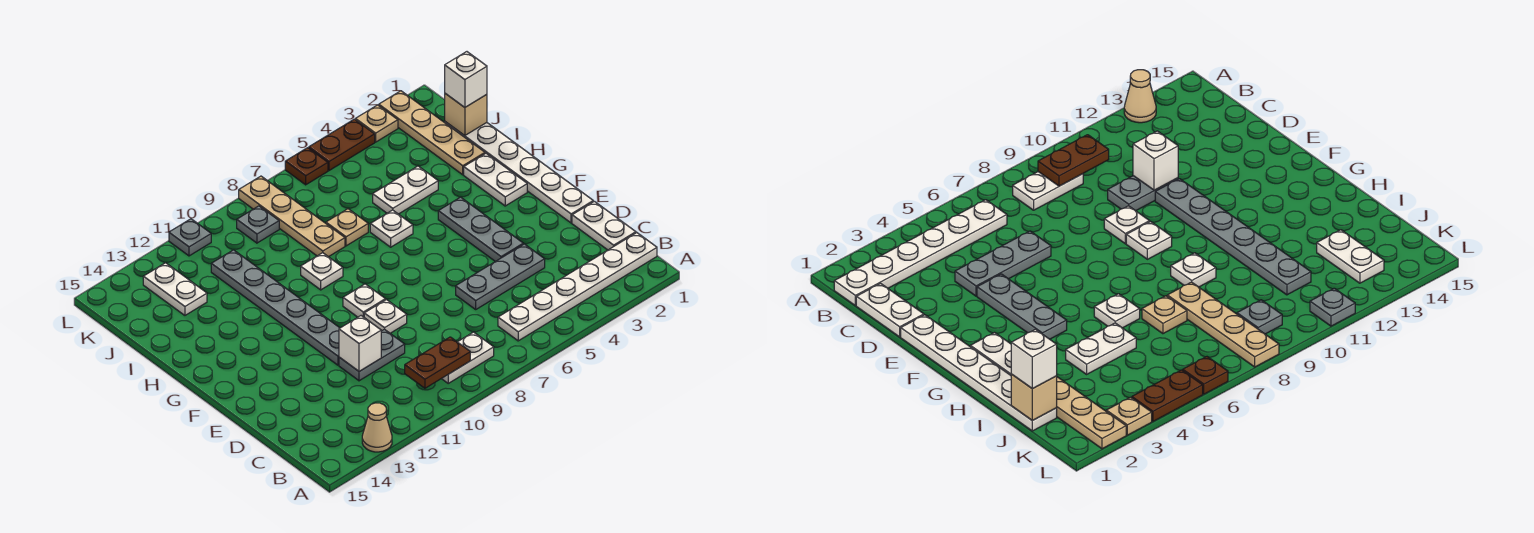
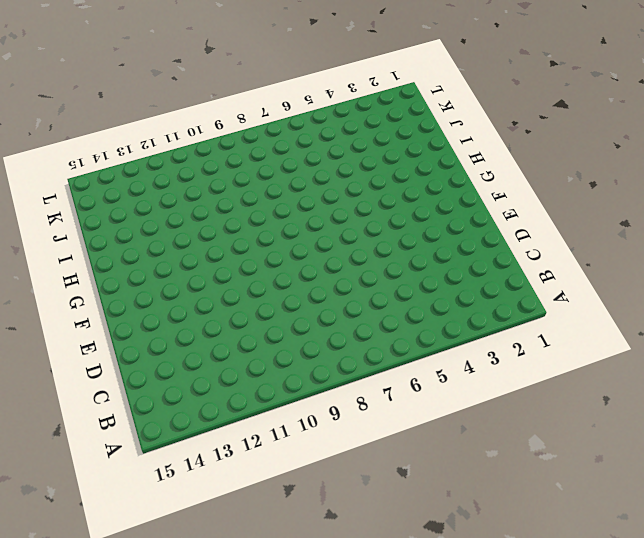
none -> tan 1x1 cone [362,403,392,452]
none -> white 1x6 plate [498,233,657,341]
none -> white 1x2 plate [442,332,494,383]

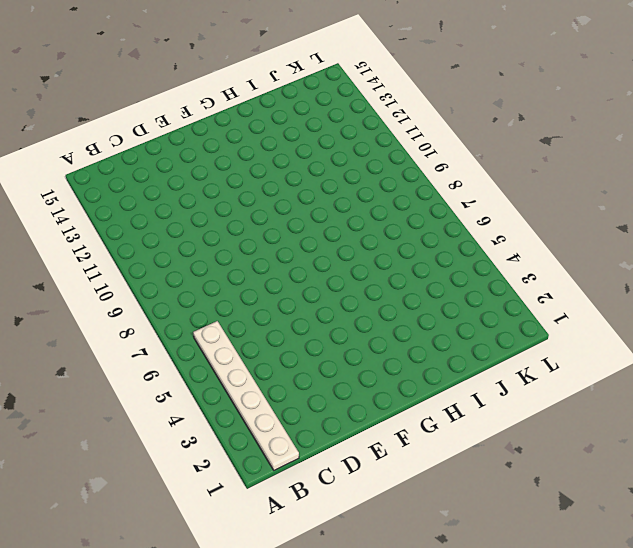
none -> tan 1x1 cone [362,403,392,452]
none -> white 1x2 plate [442,332,494,383]
none -> white 1x2 plate [572,201,636,250]

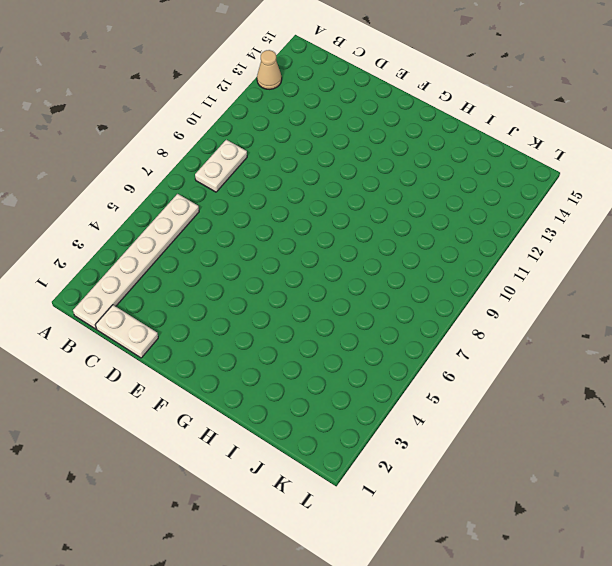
none -> grey 1x3 plate [456,244,545,309]
none -> grey 1x2 plate [339,329,405,381]
none -> white 1x6 plate [445,122,593,223]

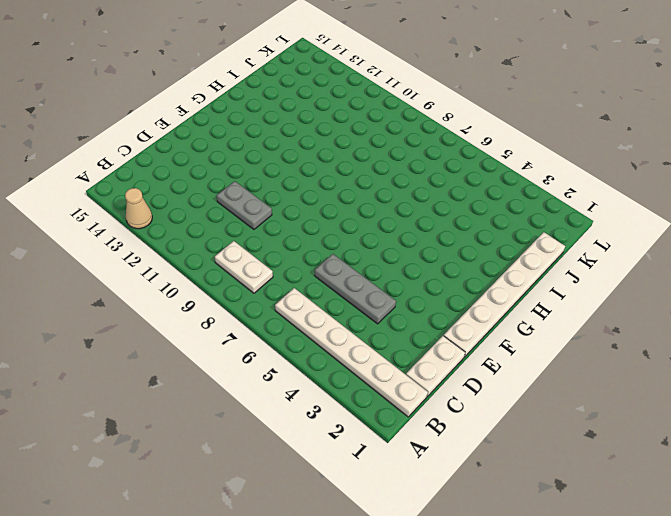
none -> grey 1x3 plate [438,197,523,262]
none -> white 1x1 plate [364,300,407,333]
none -> grey 1x6 plate [211,250,339,365]

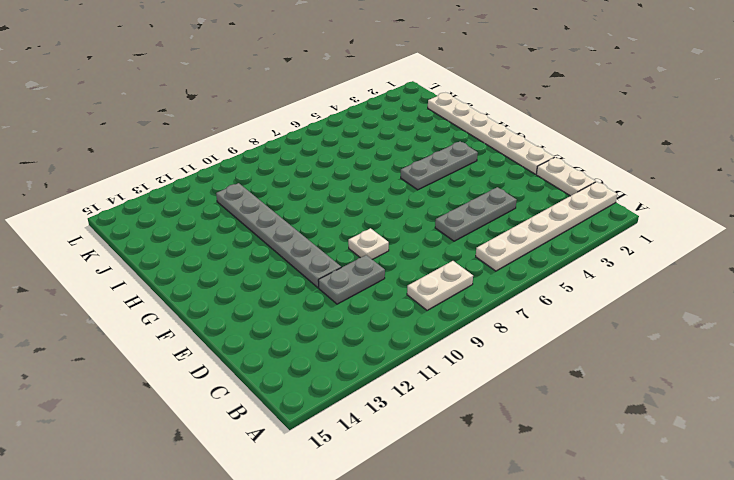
grey 1x3 plate [401,141,478,190] -> grey 1x3 plate turned to [438,197,523,262]
none -> tan 1x1 cone [362,403,392,452]
none -> white 1x1 plate [343,284,385,317]
none -> white 1x2 plate [464,153,527,206]

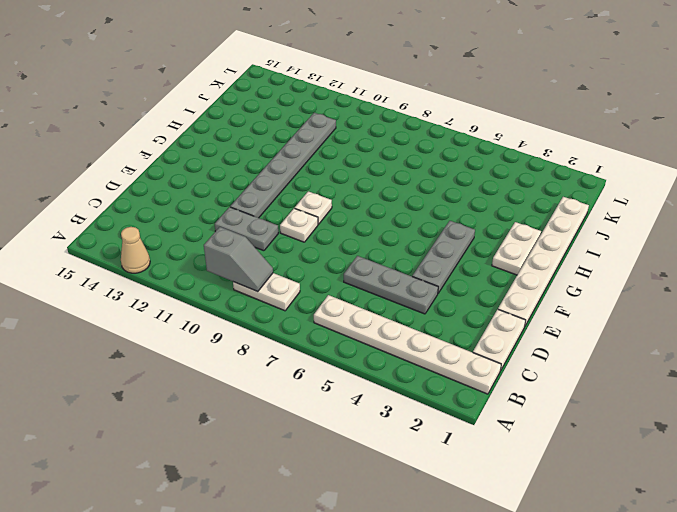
grey 1x2 slope [204,227,273,292] -> brown 1x2 plate [405,337,470,388]
none -> white 1x1 plate [370,210,413,247]
none -> white 1x1 plate [301,253,343,290]
none -> tan 1x4 plate [379,91,485,175]

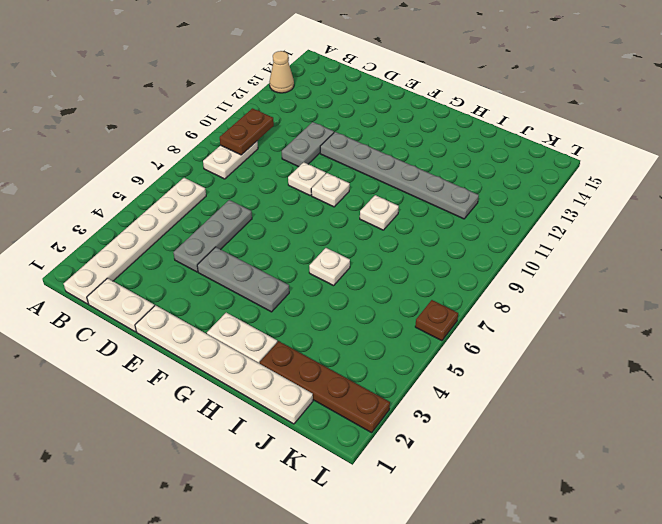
brown 1x4 plate [260,341,390,433] -> tan 1x4 plate [379,91,485,175]
none -> white 1x2 plate [373,166,438,214]
none -> tan 1x1 plate [326,209,368,246]
none -> tan 1x4 plate [239,176,345,257]

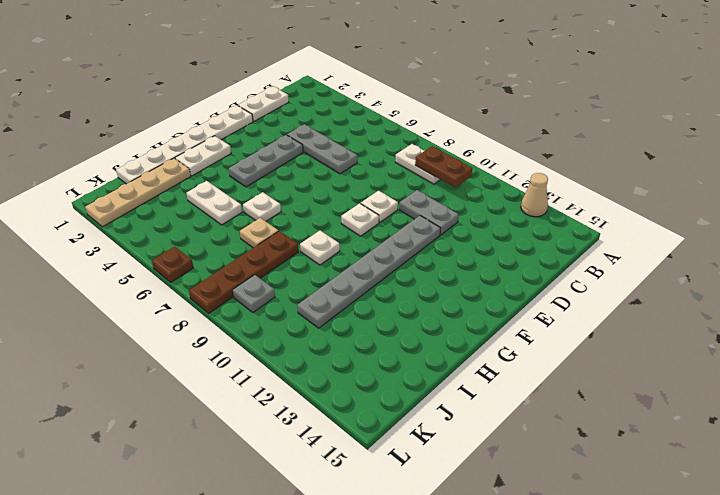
brown 1x4 plate [189,231,299,313] -> tan 1x4 plate [239,176,345,257]
none -> white 1x6 plate [498,233,657,341]
none -> white 1x2 plate [143,263,207,315]
none -> tan 1x1 plate [355,105,398,142]

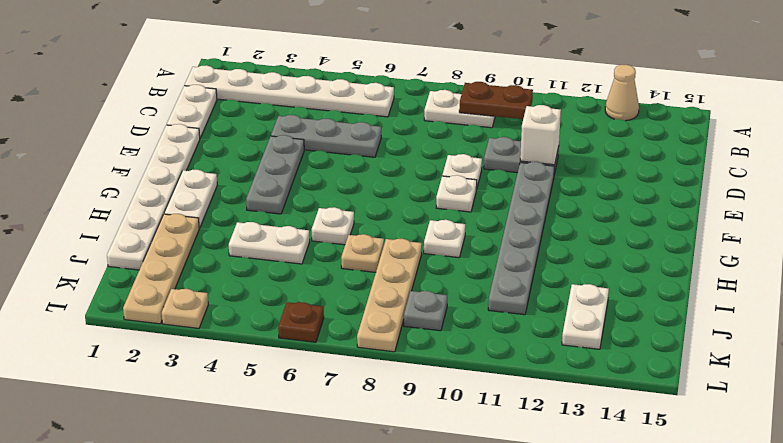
none -> brown 1x2 plate [309,119,375,171]
none -> grey 1x1 plate [169,219,211,256]
none -> tan 1x1 brick [445,94,487,136]

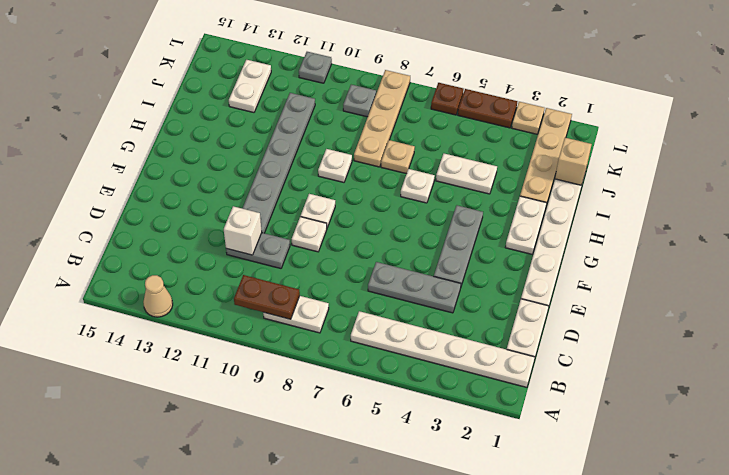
none -> white 1x1 brick [445,52,487,107]

